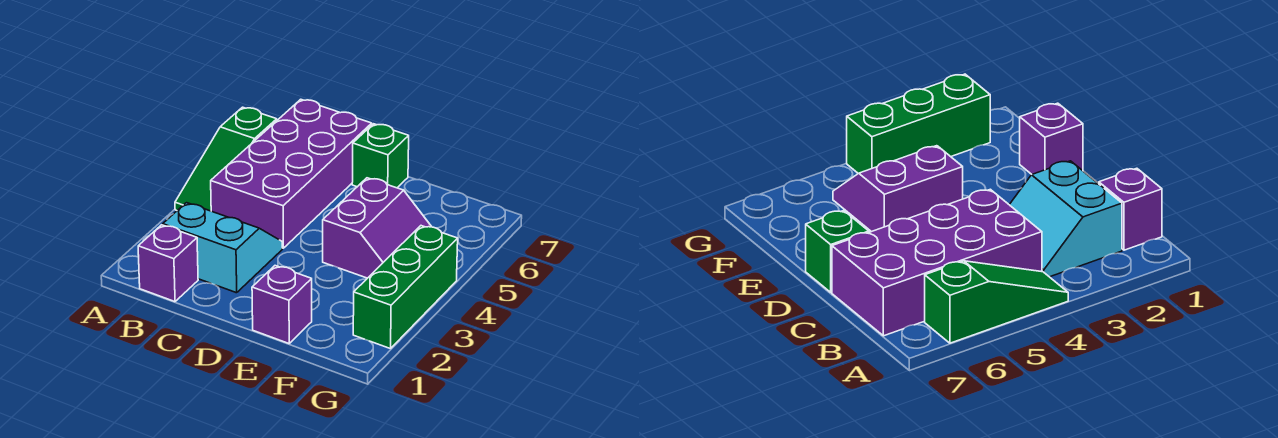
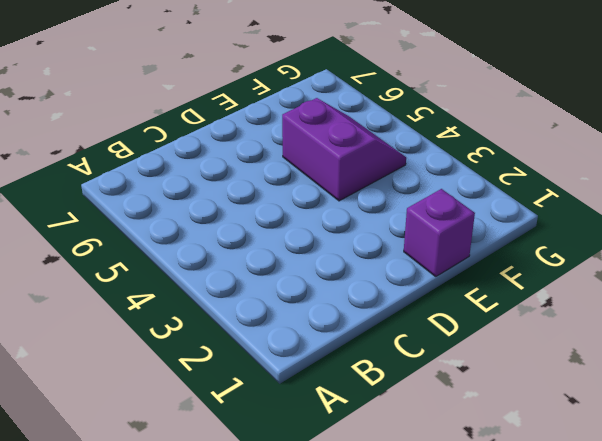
none -> green 1x3 slope [175,107,277,211]
none -> purple 1x1 brick [138,225,198,302]

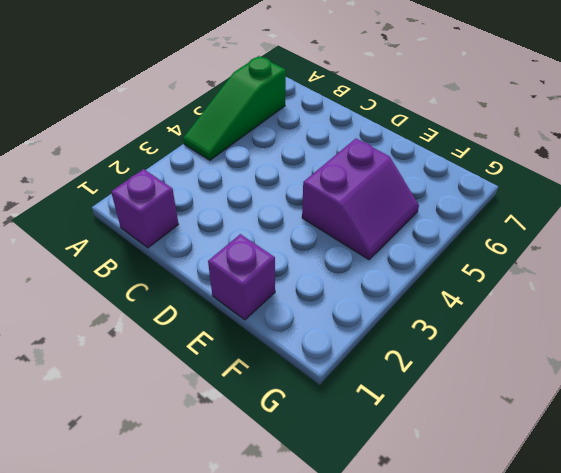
none -> cyan 2x2 slope [163,203,282,293]
none -> purple 2x4 brick [211,99,372,248]

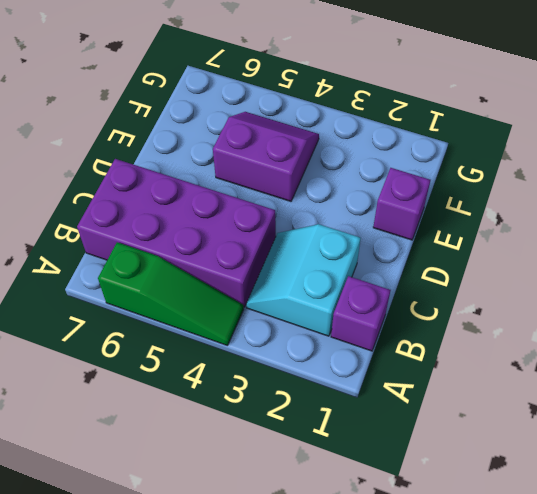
none -> green 1x1 brick [352,124,409,188]
none -> green 1x3 brick [353,226,458,349]

